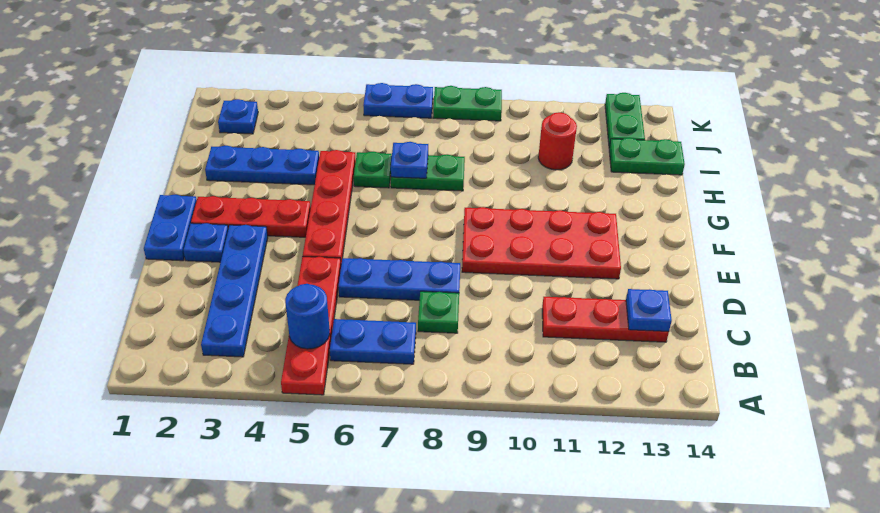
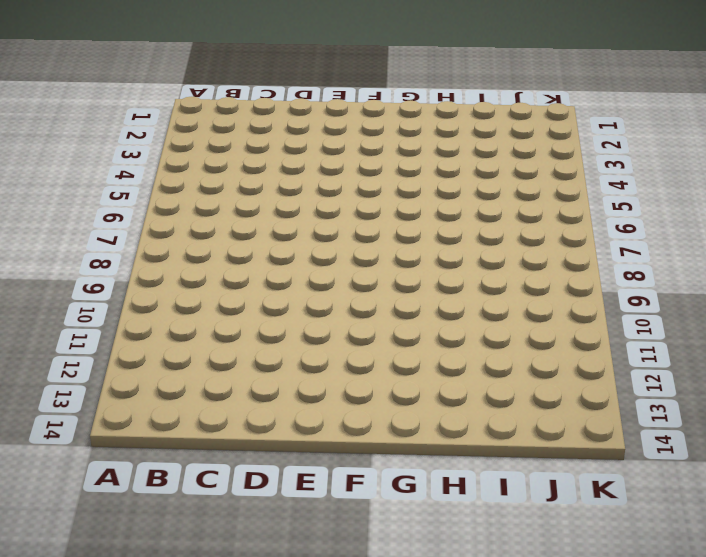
none -> red 1x4 plate [281,257,341,395]
none -> blue 1x4 plate [201,225,268,357]
none -> blue 1x2 plate [330,319,416,364]

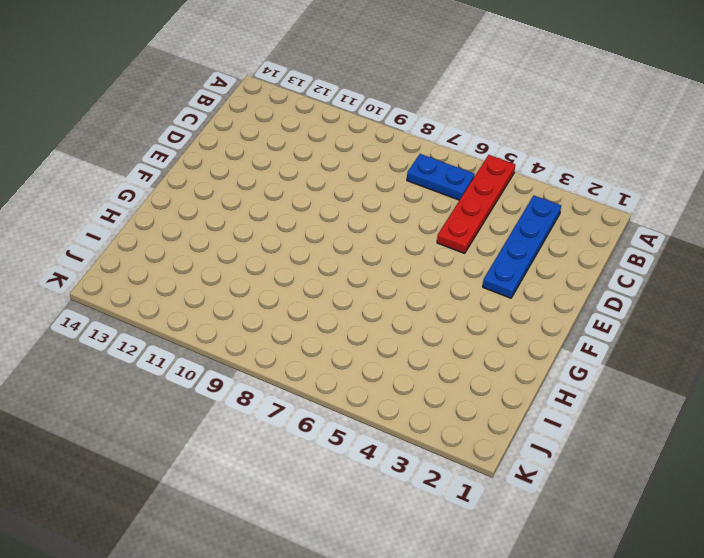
none -> green 1x1 plate [418,291,459,333]
none -> red 1x3 plate [542,297,669,342]
none -> blue 1x3 plate [339,258,460,300]

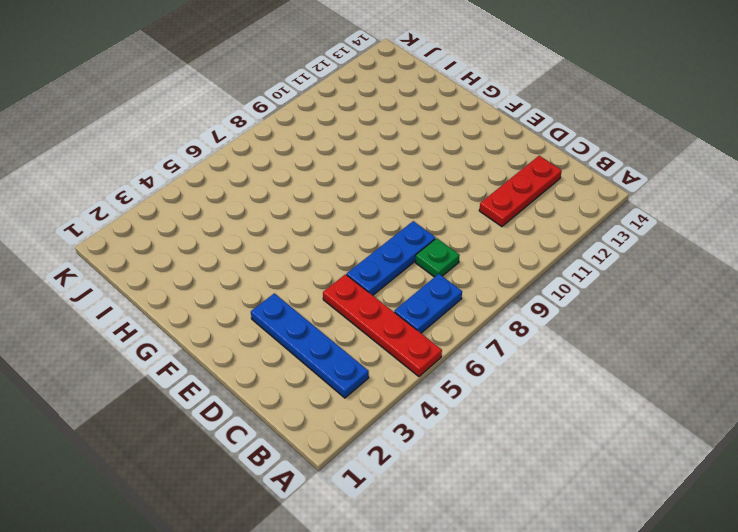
none -> blue 1x2 plate [144,195,197,261]
none -> blue 1x1 plate [183,223,228,262]
none -> red 1x4 plate [303,150,356,264]

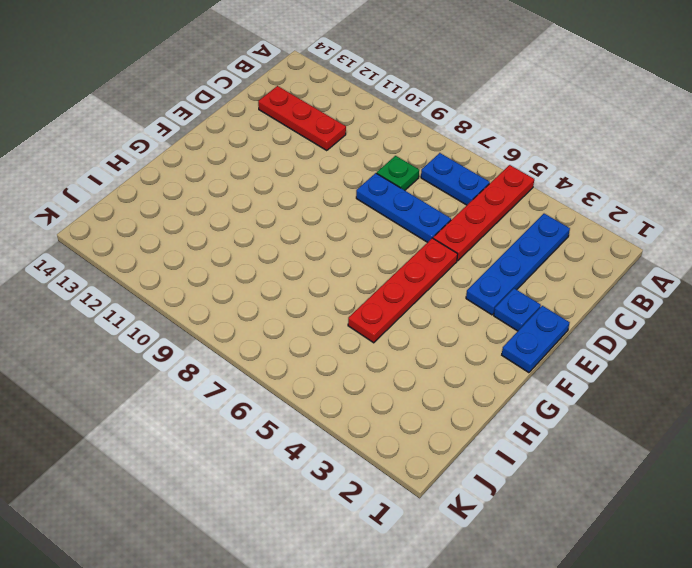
none -> red 2x4 plate [462,207,621,279]
none -> red 1x3 plate [191,196,311,237]
none -> blue 1x3 plate [205,146,319,185]

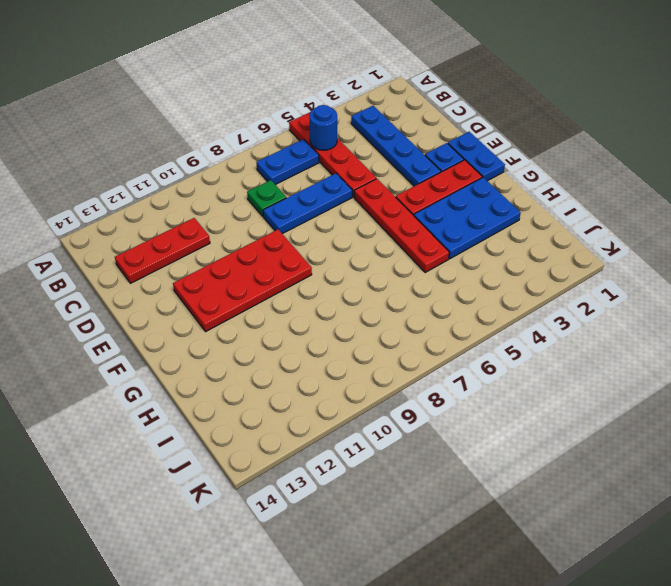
blue 2x3 plate [414,177,521,259] -> blue 1x3 plate [205,146,319,185]
none -> green 1x1 plate [354,152,392,188]
none -> green 1x2 plate [391,154,465,191]
none -> red 1x1 round brick [538,112,577,170]

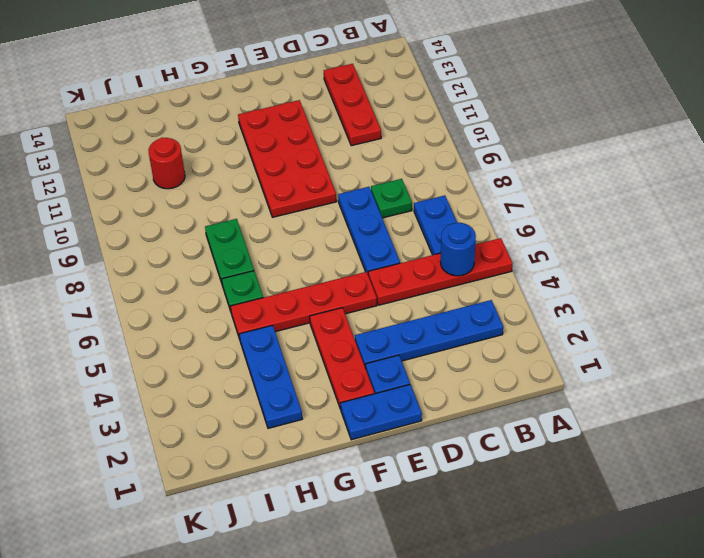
none -> green 1x2 plate [609,138,685,175]
none -> blue 1x1 plate [218,99,258,134]
none -> green 1x2 plate [605,93,645,147]

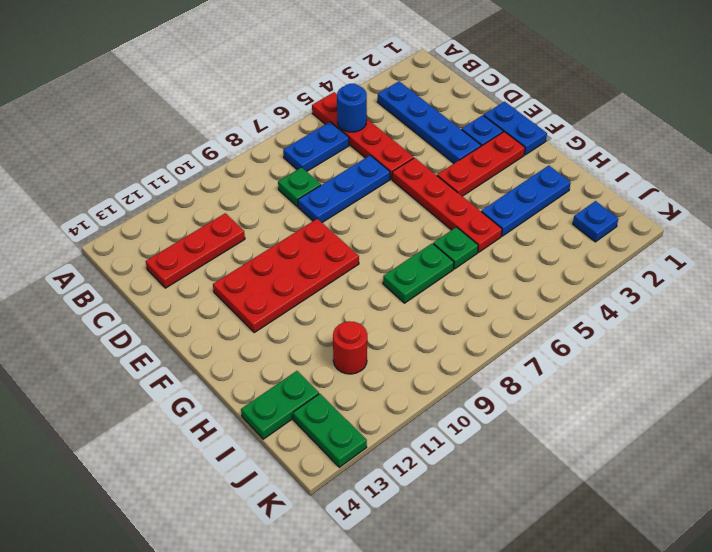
none -> blue 1x2 plate [363,83,433,118]
none -> green 1x2 plate [433,86,502,121]
none -> blue 1x1 plate [626,289,672,331]

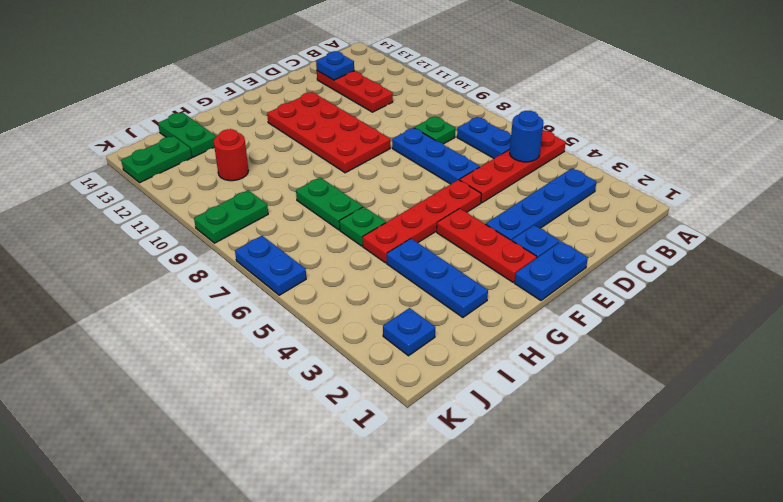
green 1x2 plate [194,190,268,243] -> green 1x2 plate turned to [433,86,502,121]
none -> blue 1x1 plate [391,142,428,178]

